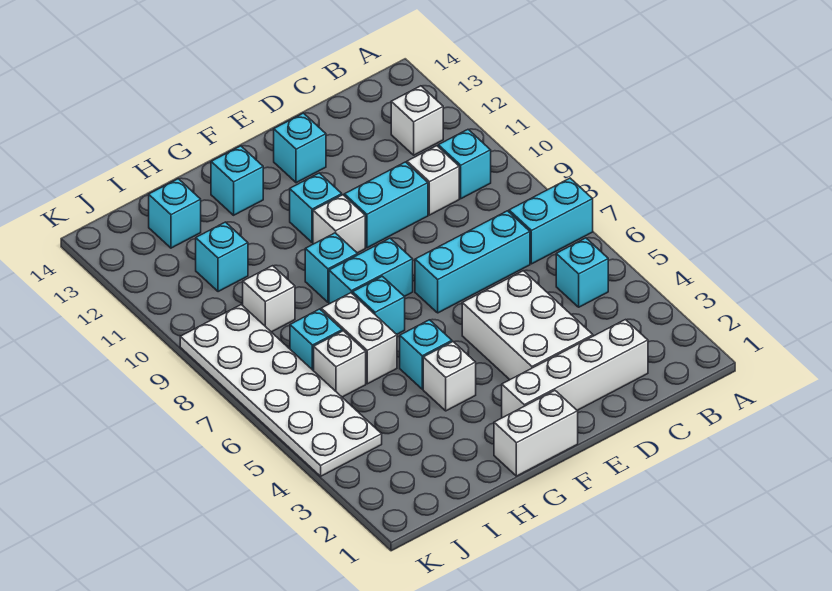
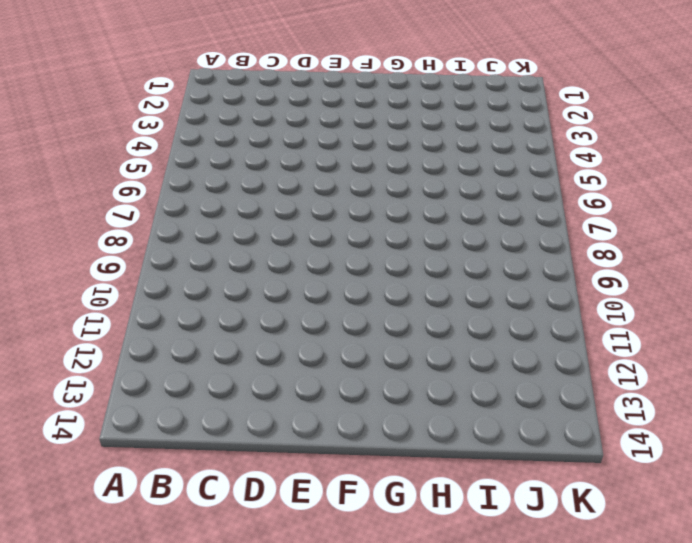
none -> cyan 1x2 brick [509,178,593,264]
none -> cyan 1x1 brick [556,238,608,307]
none -> cyan 1x1 brick [438,130,491,199]

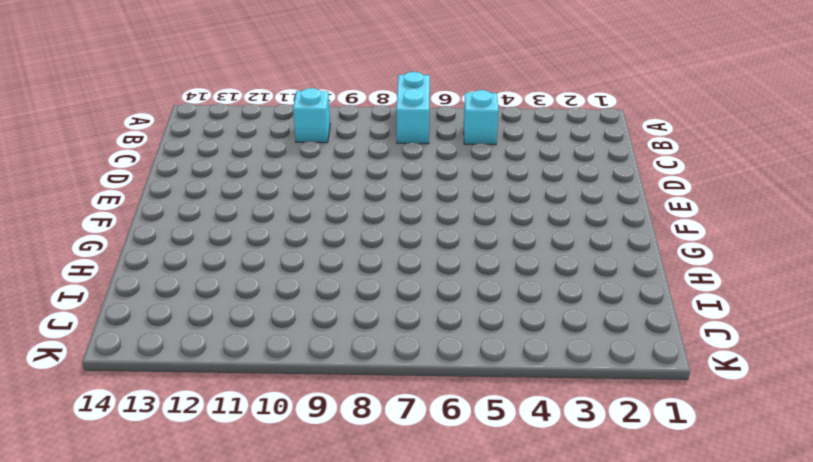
none -> white 1x1 brick [391,86,443,155]
none -> white 1x4 brick [502,320,648,418]
none -> cyan 1x3 brick [415,211,530,313]

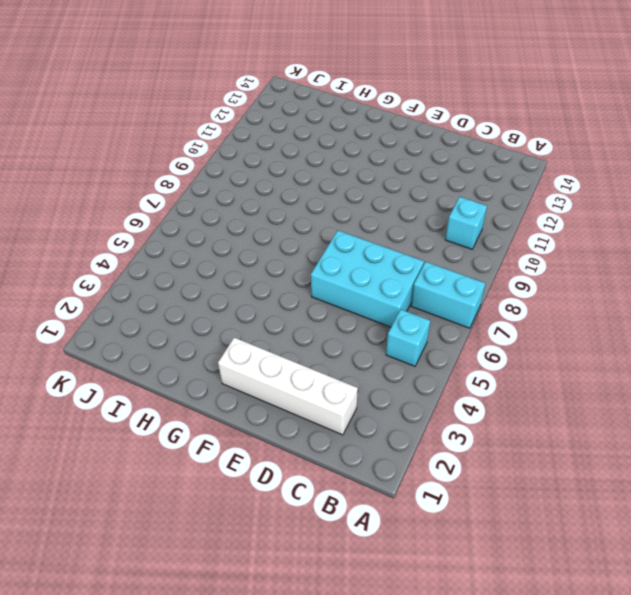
cyan 2x3 brick [311,230,424,327] -> cyan 1x3 brick [415,211,530,313]
none -> white 1x1 brick [391,86,443,155]
none -> white 1x1 brick [407,146,459,215]
none -> white 2x3 brick [462,271,593,379]

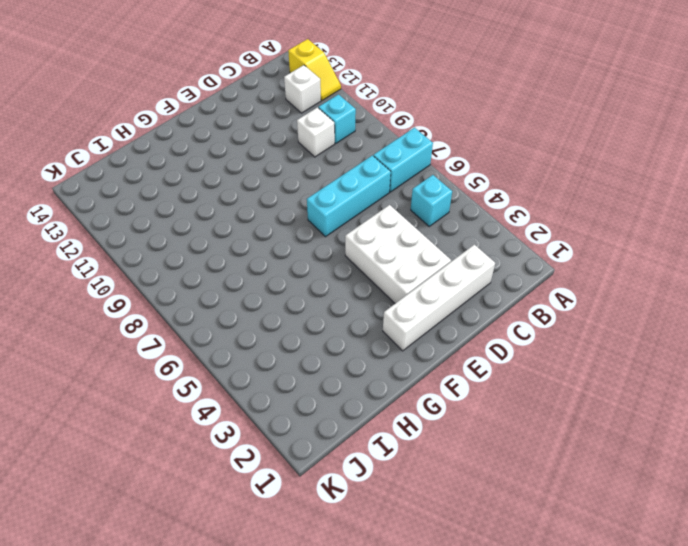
yellow 1x2 slope [288,39,341,101] -> none
none -> cyan 1x2 brick [344,162,428,248]
none -> cyan 1x1 brick [274,113,326,183]
none -> white 1x2 brick [494,391,578,476]

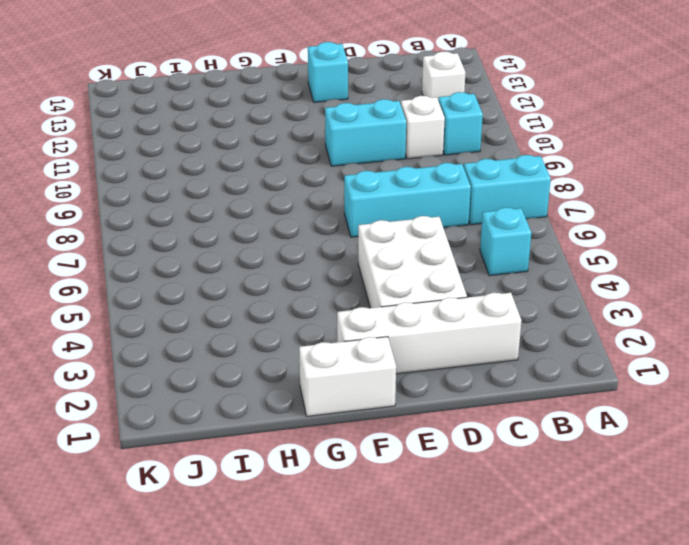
none -> cyan 1x2 brick [329,238,413,304]
none -> white 1x1 brick [313,195,365,253]
none -> cyan 1x1 brick [290,173,342,242]

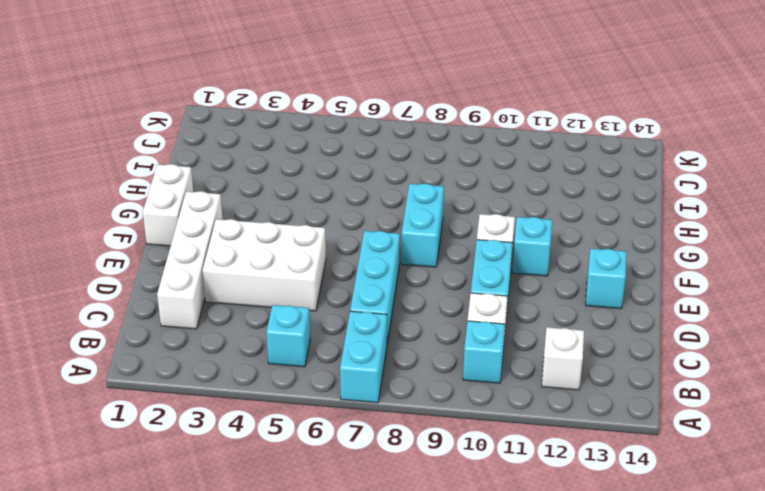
none -> white 1x1 brick [423,342,476,411]
none -> cyan 1x1 brick [400,320,452,389]
none -> cyan 1x1 brick [353,276,405,334]

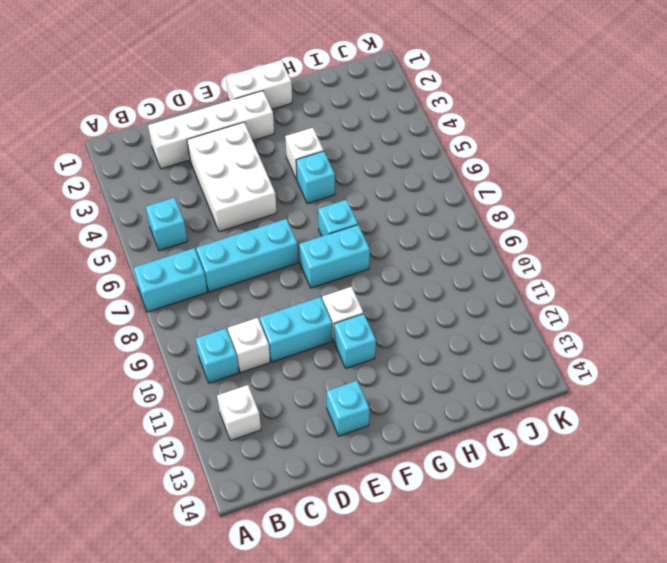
none -> cyan 1x1 brick [305,233,358,302]
none -> cyan 1x1 brick [211,146,263,215]
none -> white 1x2 brick [321,293,397,384]

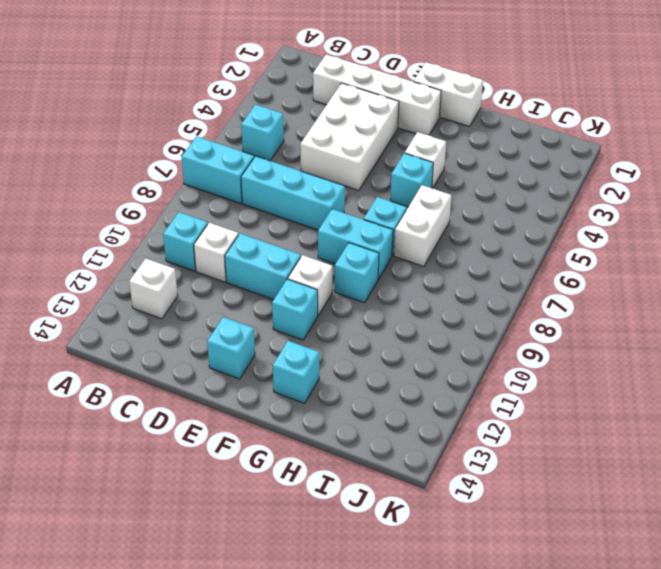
none -> white 1x1 brick [314,331,366,397]
none -> cyan 1x1 brick [290,309,342,371]
none -> white 1x1 brick [243,266,295,332]

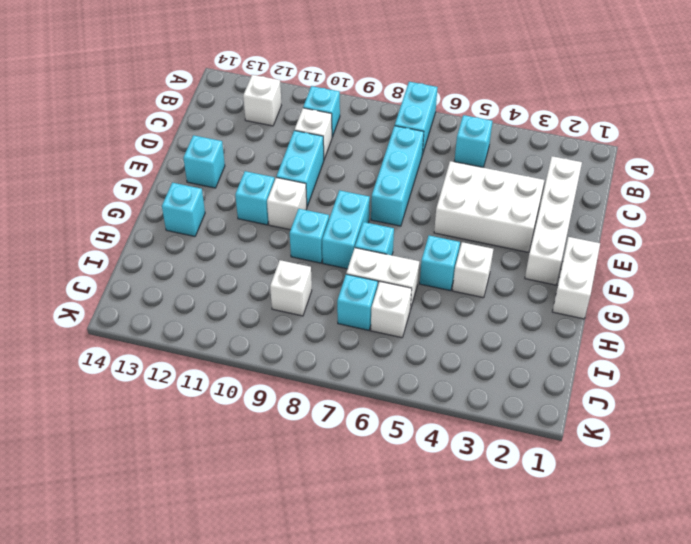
none -> cyan 1x1 brick [196,222,248,292]
none -> cyan 1x1 brick [149,179,201,248]
none -> white 2x6 plate [180,305,382,476]

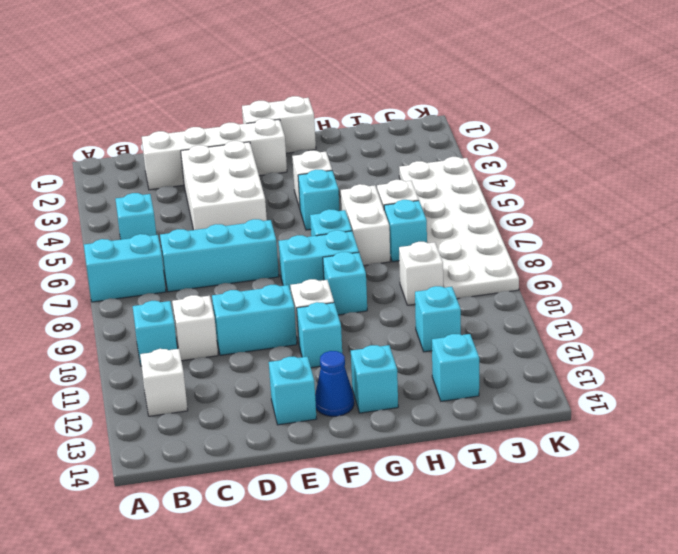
blue 1x1 cone [315,351,354,416] -> none

